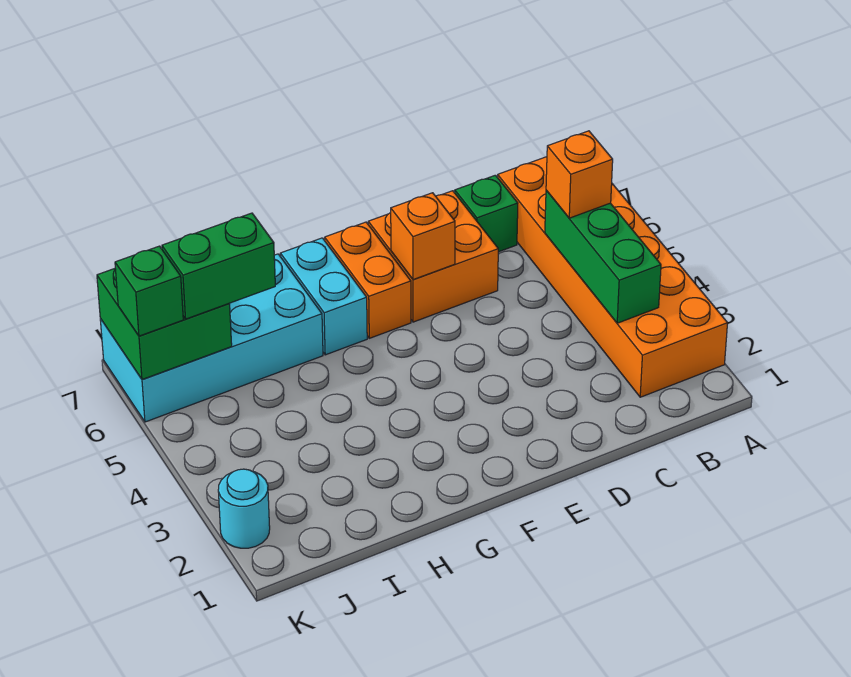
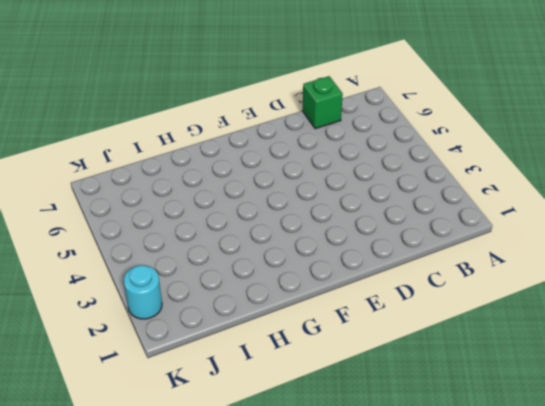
none -> orange 2x6 brick [498,157,728,397]
none -> orange 2x2 brick [368,191,498,322]
none -> orange 1x2 brick [325,222,411,338]

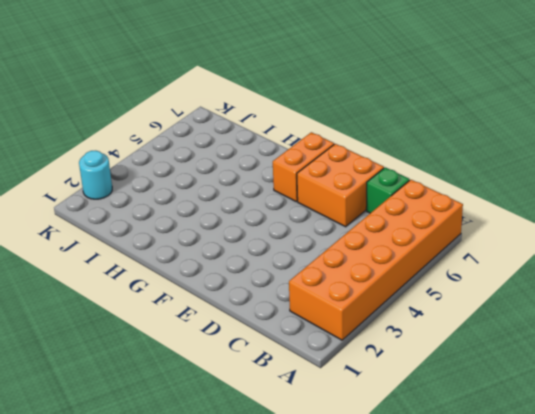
none -> cyan 1x2 brick [280,238,367,355]
none -> cyan 2x4 brick [100,254,323,422]
none -> green 1x3 brick [545,190,661,323]

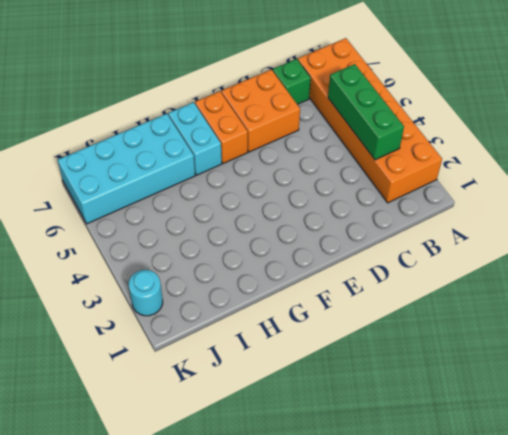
none -> orange 1x1 brick [391,193,455,280]
none -> green 2x2 brick [97,269,232,380]
none -> orange 1x1 brick [546,131,613,218]

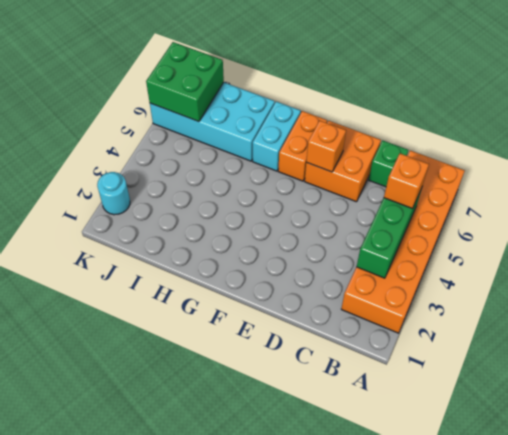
none -> green 1x2 brick [162,213,275,319]
none -> green 1x1 brick [115,246,183,336]

